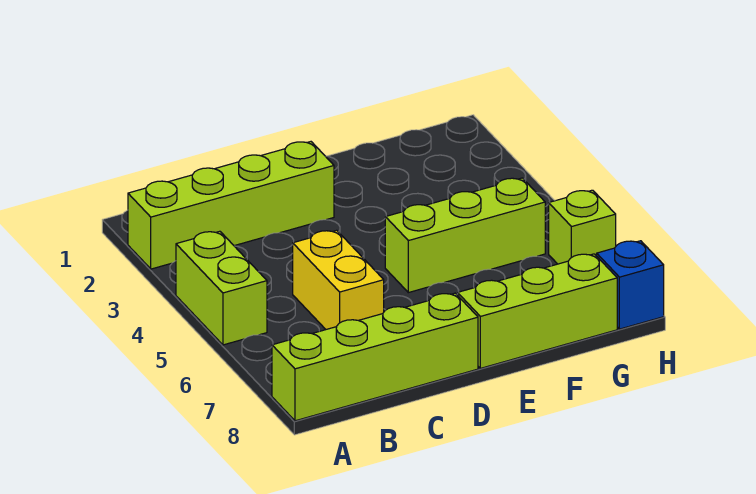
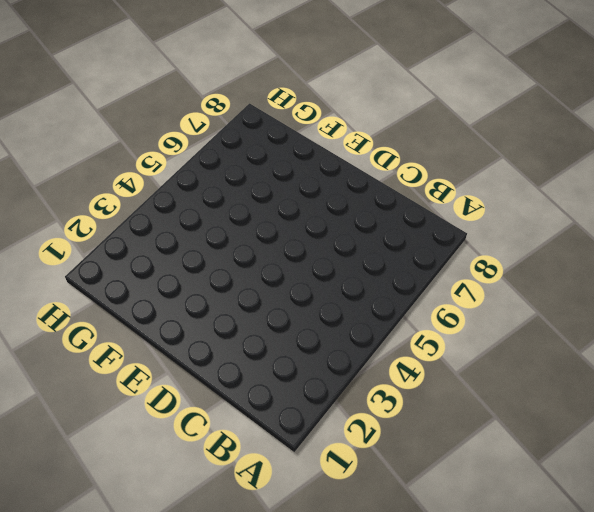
none -> lime 1x4 brick [128,142,334,269]
none -> lime 1x2 brick [176,231,267,345]

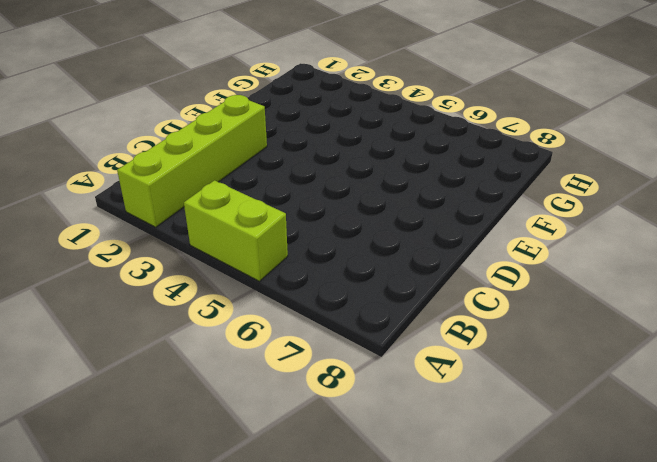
none -> lime 1x4 brick [272,293,478,421]
none -> yellow 1x2 brick [293,230,384,329]

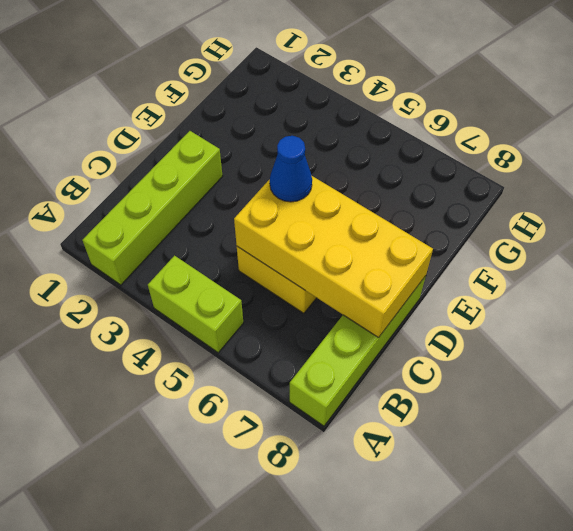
yellow 2x4 brick [234,176,433,338] -> none
blue 1x1 cone [270,136,312,202] -> none
none -> lime 1x3 brick [385,178,545,293]
none -> lime 1x3 brick [458,254,617,368]

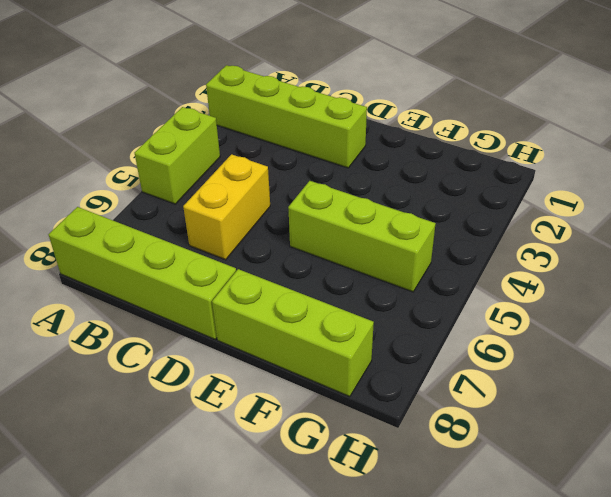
none -> lime 1x1 brick [549,190,616,264]
none -> blue 1x1 brick [597,241,664,329]

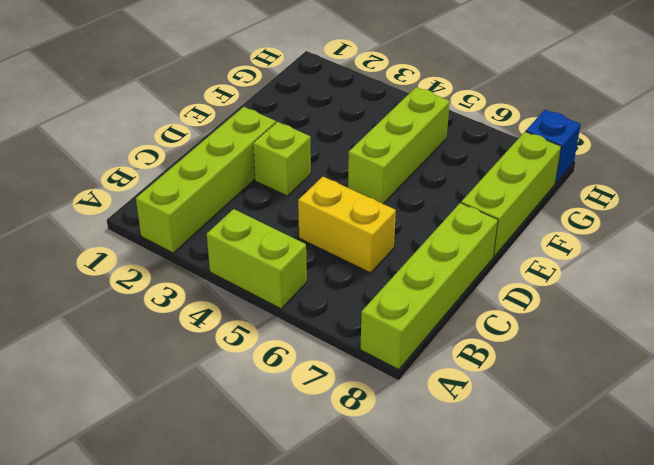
lime 1x1 brick [253,122,311,196] -> lime 1x1 brick moved to [549,190,616,264]

